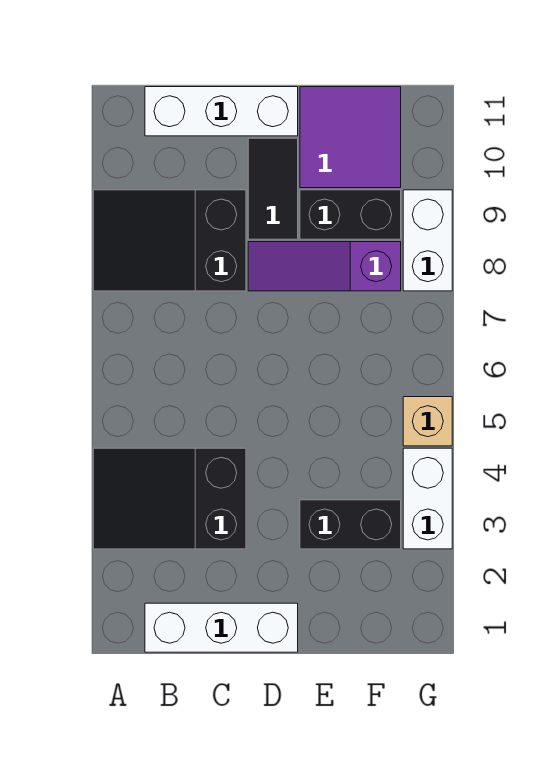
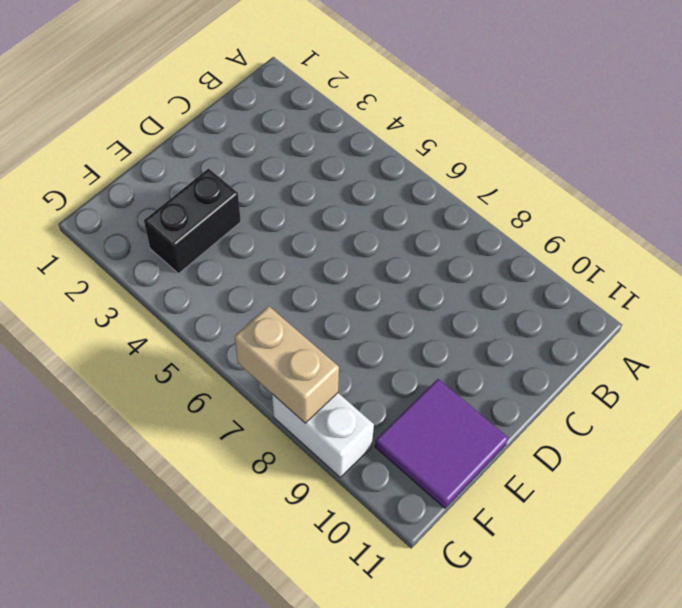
tan 1x2 brick [234,306,339,423] -> none
none -> black 2x3 slope [93,448,246,549]
none -> black 2x3 slope [93,190,246,291]
none -> white 1x3 brick [145,603,298,652]

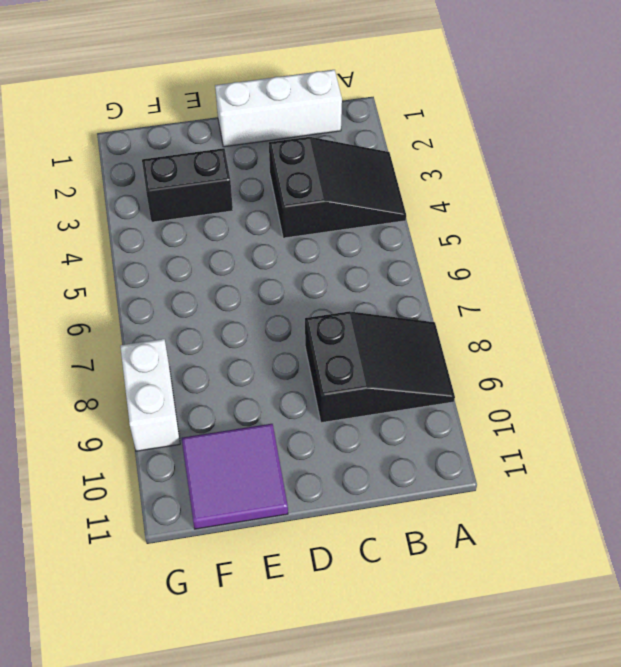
none -> white 1x3 brick [145,87,298,136]
none -> purple 1x3 slope [248,242,401,291]
none -> black 1x2 tile [248,138,298,239]

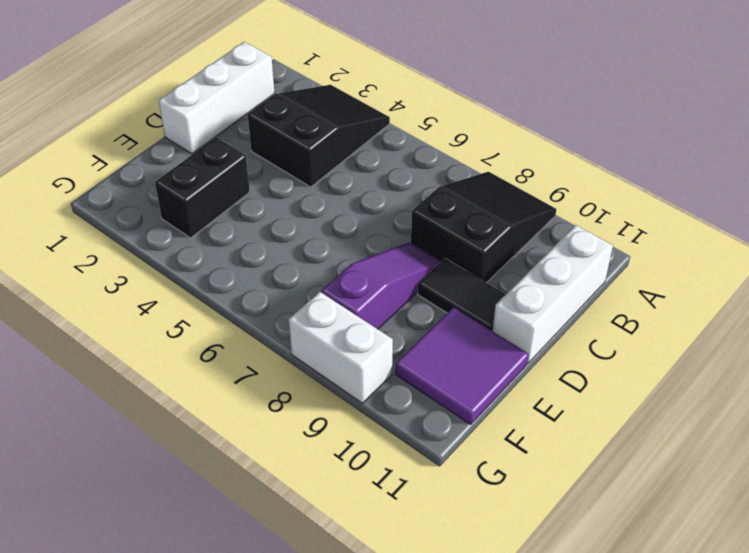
none -> black 1x2 brick [300,190,401,239]
none -> white 1x2 brick [403,448,452,549]
none -> tan 1x1 brick [403,397,452,446]

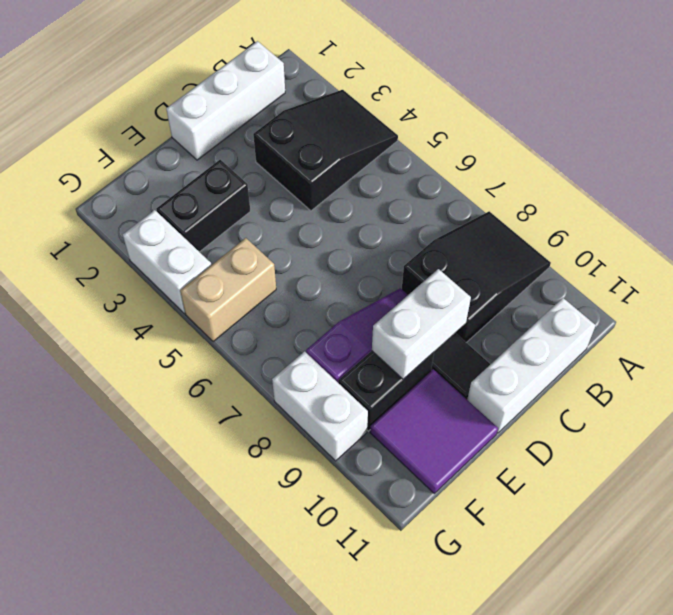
white 1x2 brick [372,269,471,379] -> none
tan 1x2 brick [180,238,276,342] -> tan 1x1 brick [403,397,452,446]

